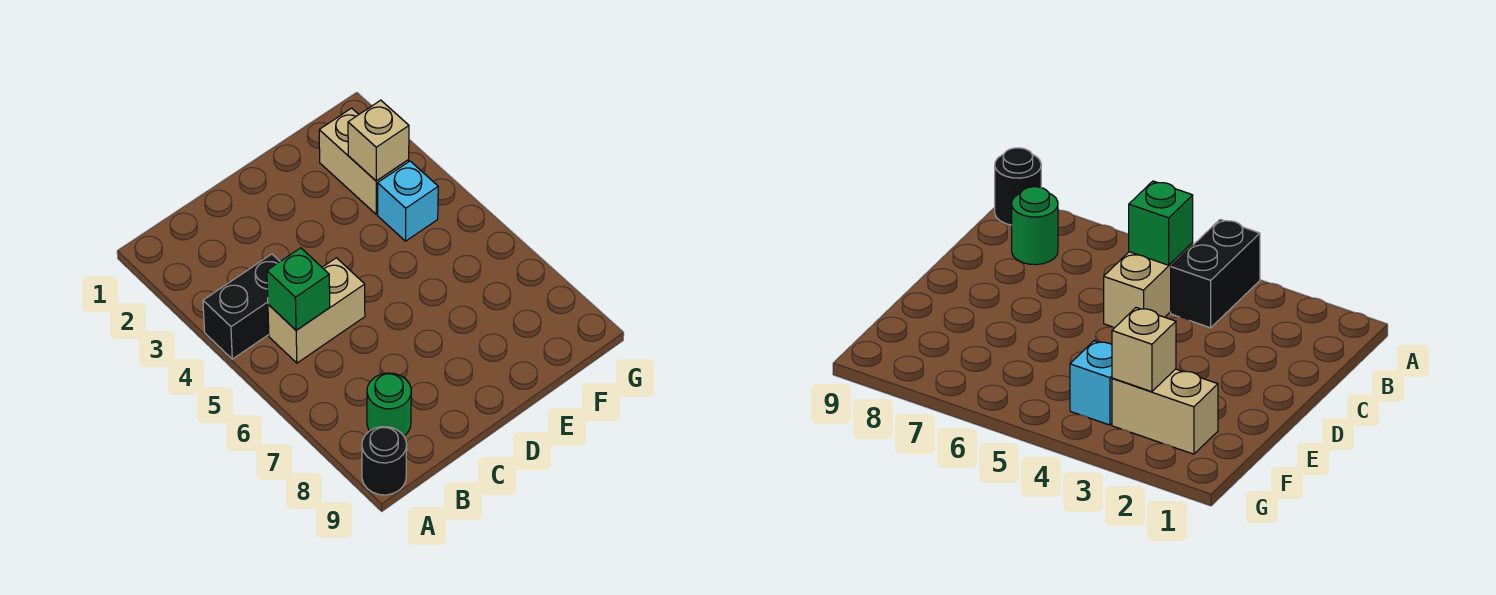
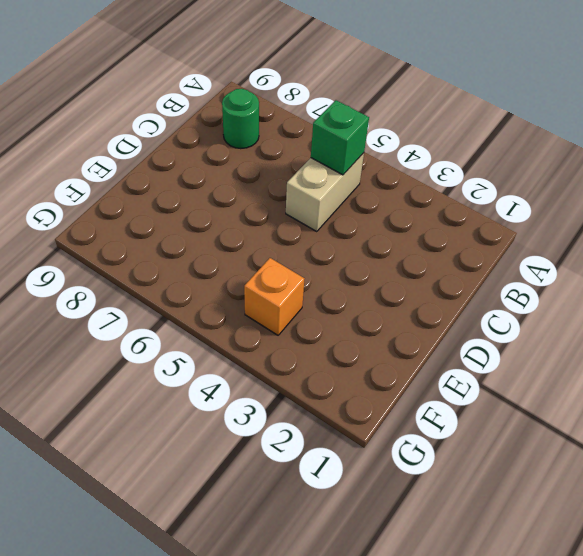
orange 1x1 brick [244,258,304,335] -> cyan 1x1 brick [378,161,438,241]
none -> black 1x2 brick [203,254,280,359]
none -> black 1x1 round brick [362,427,407,495]

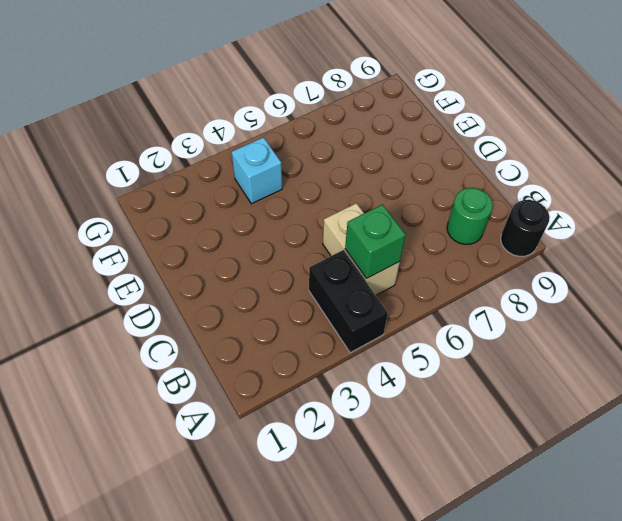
none -> tan 1x2 brick [319,108,409,214]
none -> tan 1x1 brick [348,100,409,181]

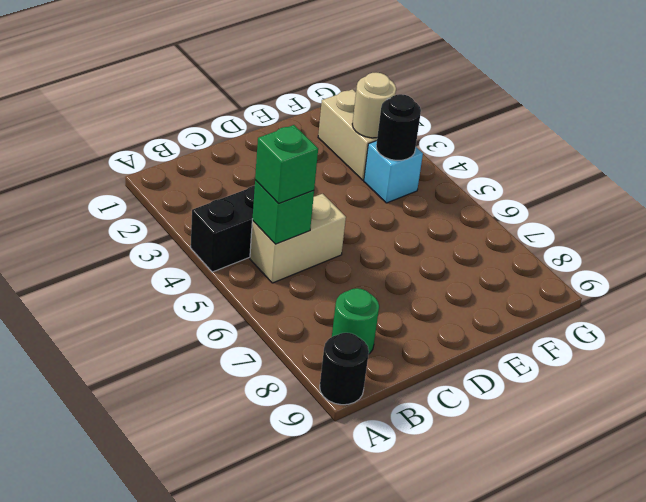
green 1x1 brick [255,125,318,204] -> none
tan 1x1 round brick [352,73,396,138] -> tan 1x1 brick [348,100,409,181]
black 1x1 round brick [376,94,421,160] -> none

